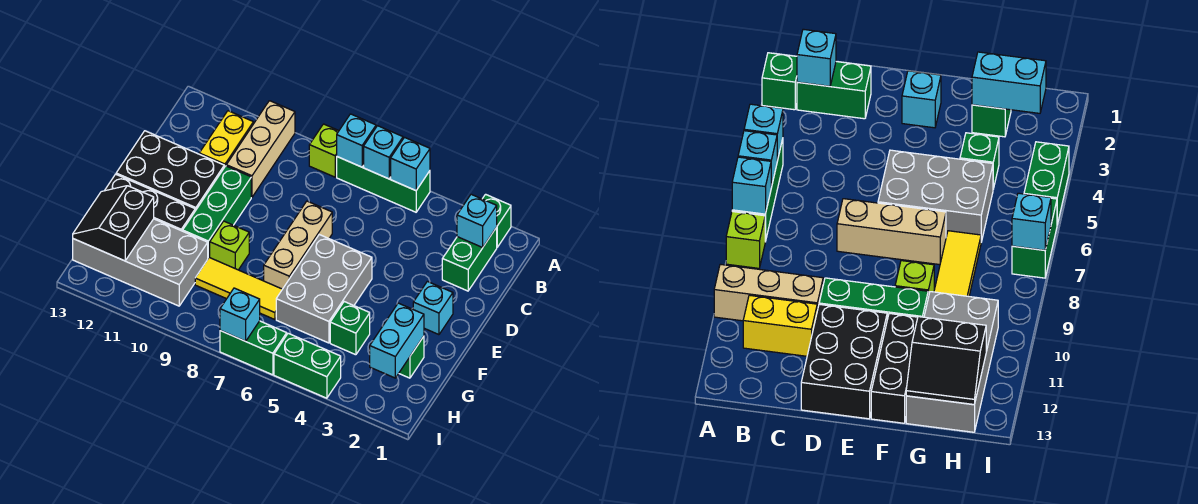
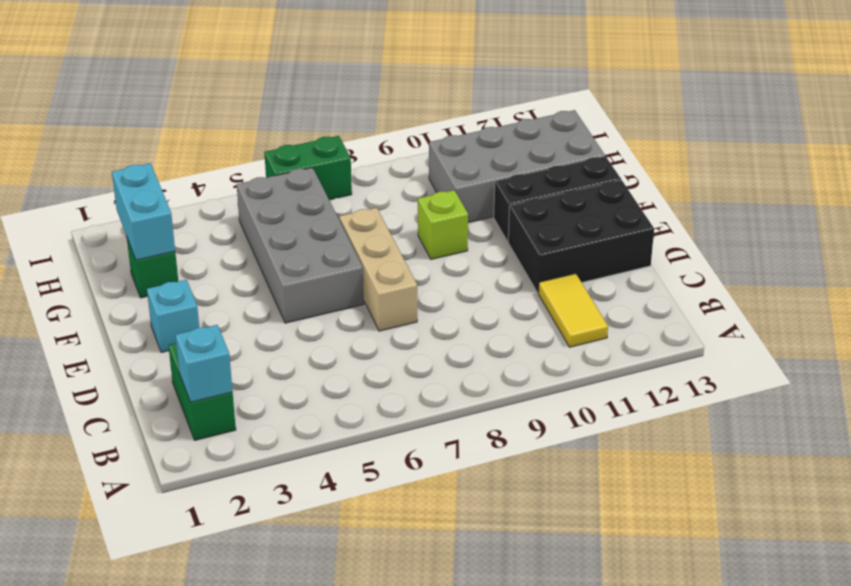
yellow 1x2 tile [538,274,608,347] -> yellow 1x2 brick [199,111,253,167]
grey 2x4 brick [237,168,364,323] -> grey 2x3 brick [276,235,372,343]
none -> green 1x1 brick [483,194,511,247]
none -> green 1x3 brick [337,157,430,212]
none -> lime 1x1 brick [309,124,339,177]

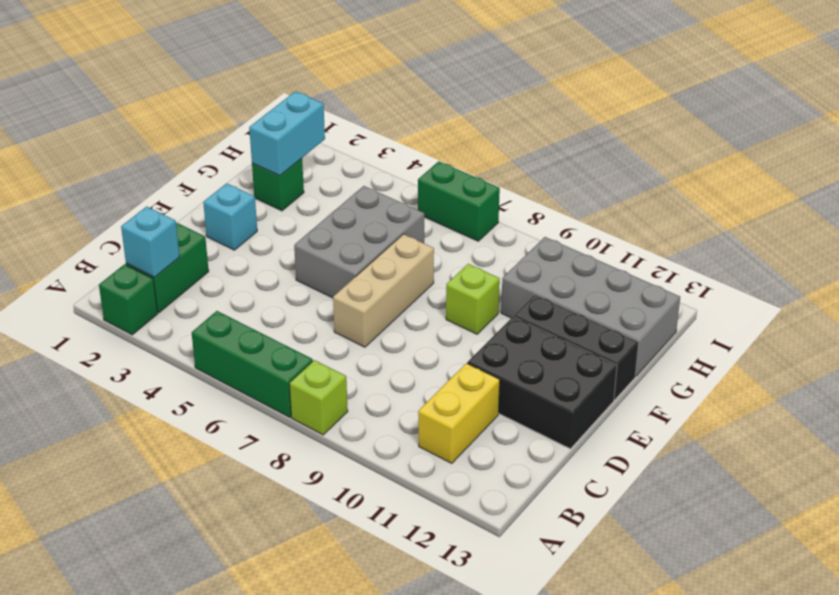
none -> tan 1x3 brick [226,101,295,197]
none -> green 1x3 brick [183,166,251,258]
none -> green 1x1 brick [330,302,370,355]

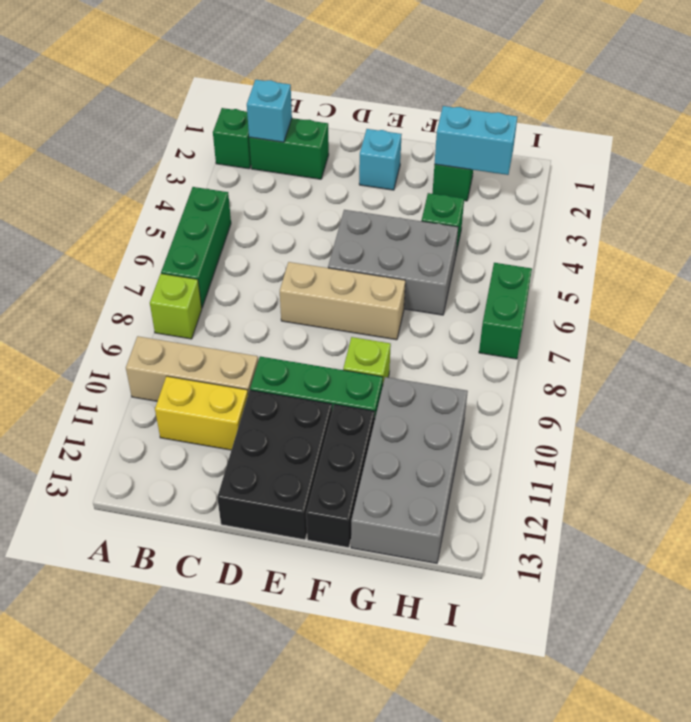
none -> yellow 1x3 tile [195,257,282,320]
none -> green 1x2 brick [274,333,341,398]
none -> cyan 1x1 brick [391,137,430,191]

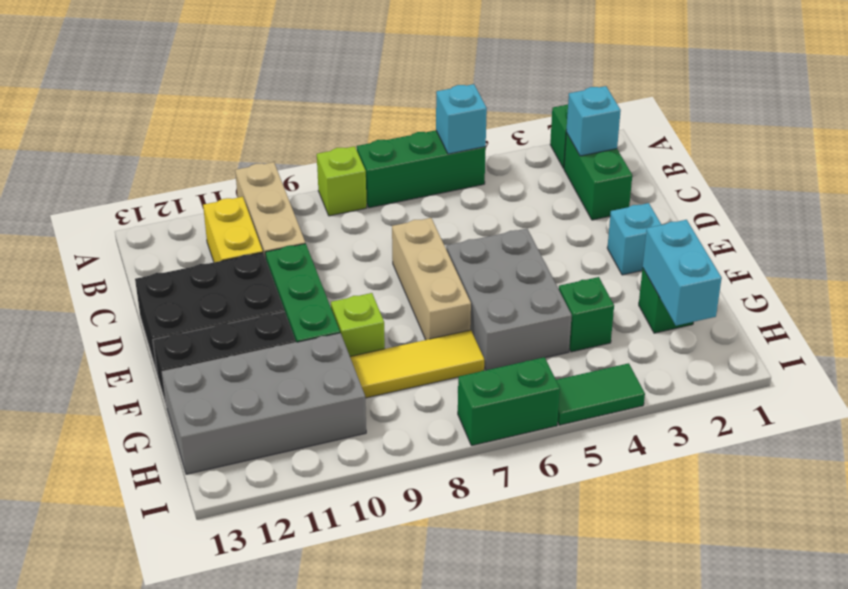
green 1x2 tile [556,363,645,425] -> green 1x2 brick [274,333,341,398]
none -> cyan 1x1 brick [364,126,403,179]
none -> cyan 1x1 brick [337,114,376,167]
none -> black 2x2 slope [73,186,154,261]

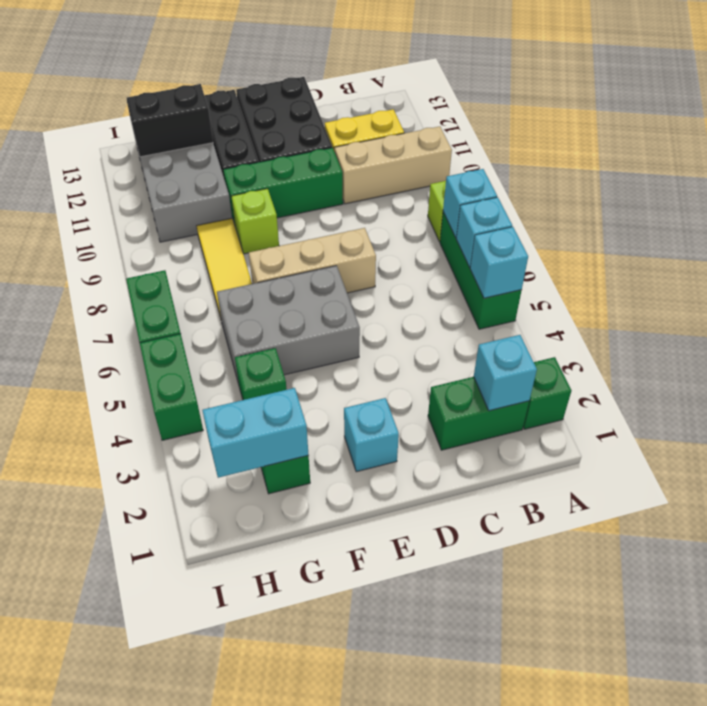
none -> cyan 1x1 brick [220,288,260,341]

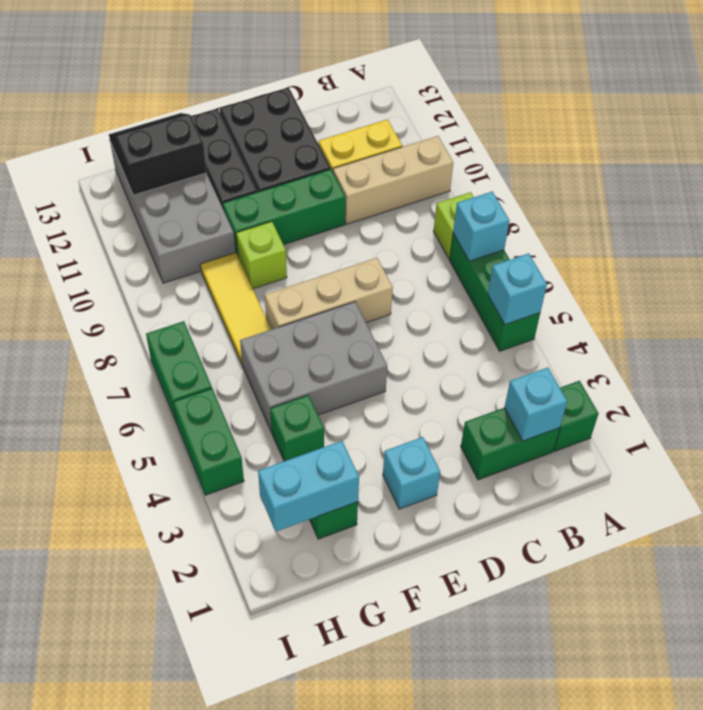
none -> cyan 1x1 brick [364,126,403,179]
none -> cyan 1x1 brick [220,288,260,341]

